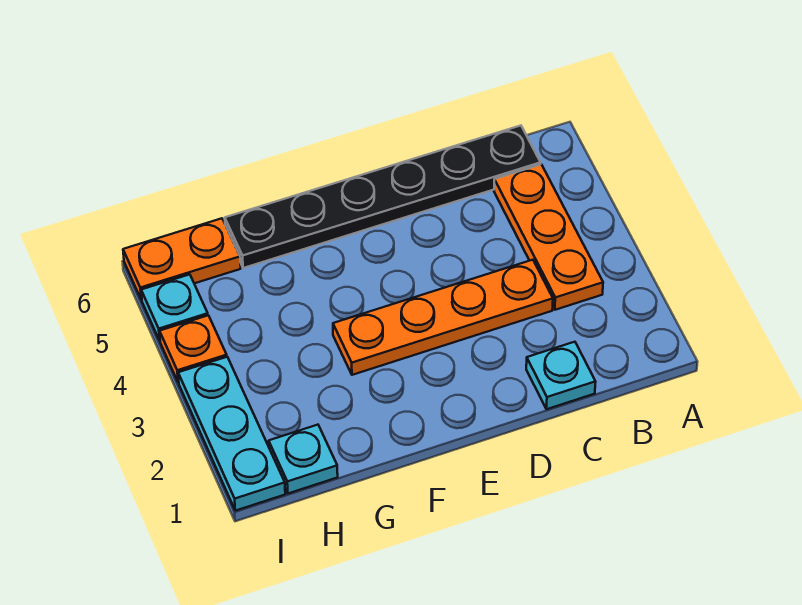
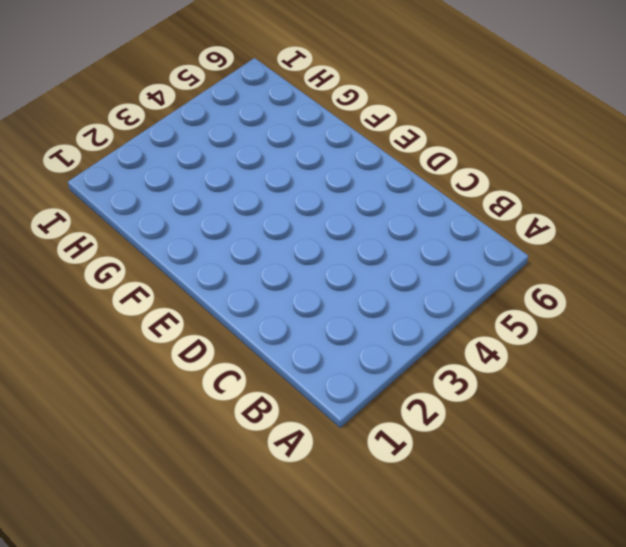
none -> orange 1x3 plate [494,164,603,310]
none -> black 1x6 plate [225,126,541,268]

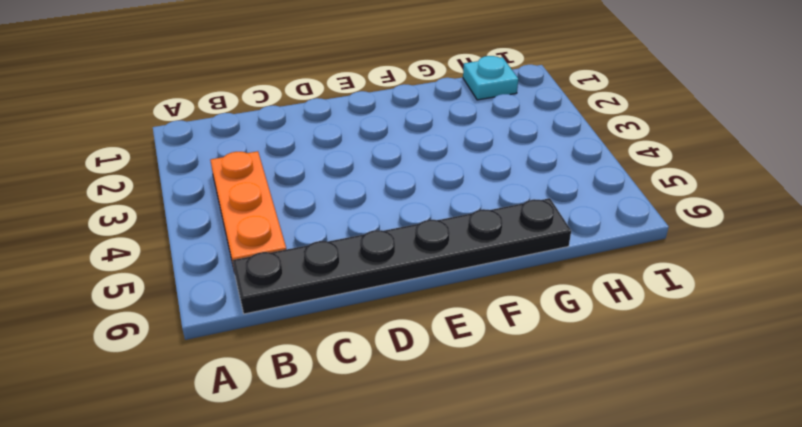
none -> cyan 1x1 plate [526,342,596,409]
none -> orange 1x4 plate [333,260,553,375]

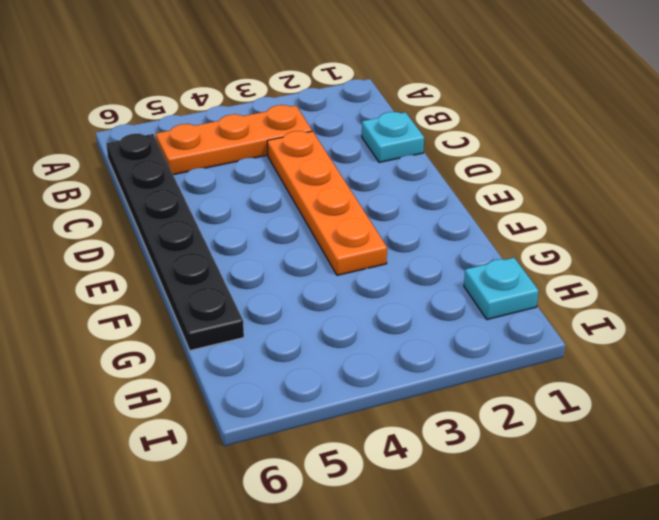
none -> orange 1x2 plate [123,218,241,300]
none -> cyan 1x3 plate [178,357,285,511]

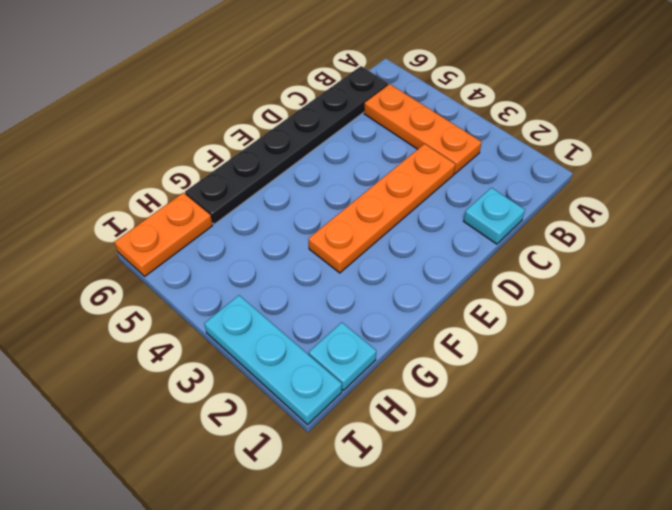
none -> orange 1x1 plate [160,315,227,383]
none -> cyan 1x1 plate [141,274,208,341]

